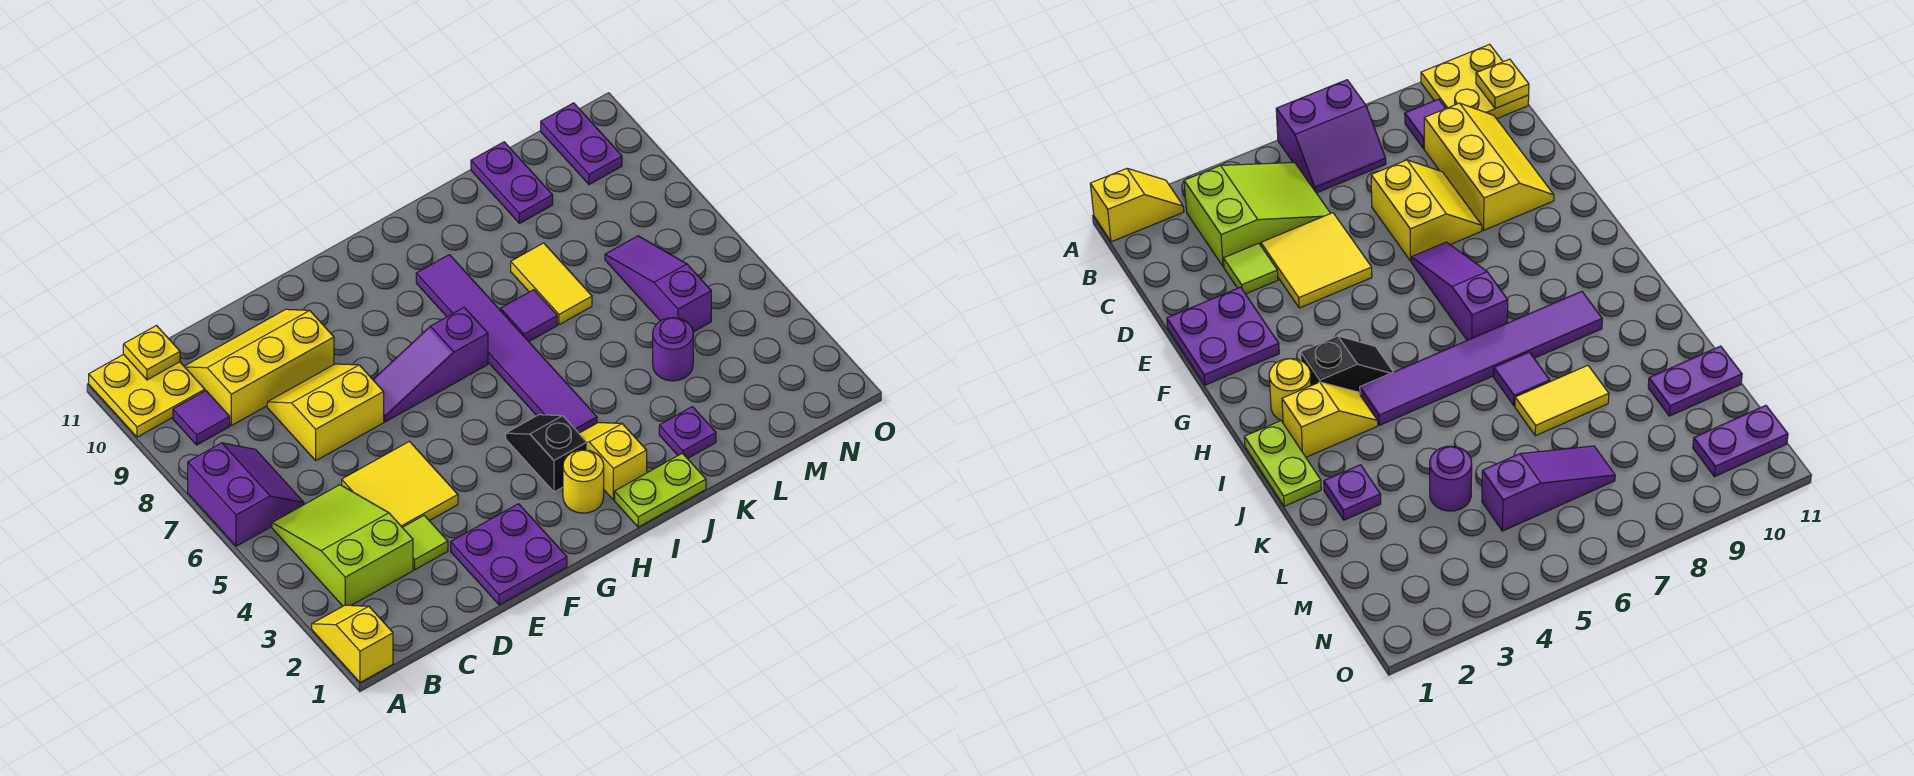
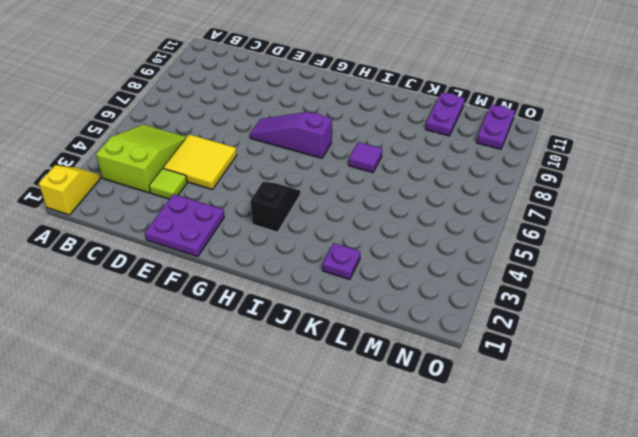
none -> purple 2x2 slope [188,443,304,546]
none -> yellow 2x2 plate [89,354,205,437]
none -> purple 1x1 tile [173,391,230,445]

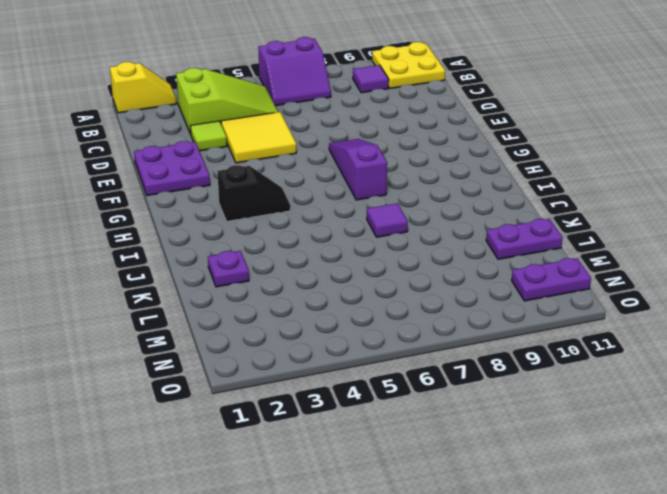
none -> yellow 2x3 slope [184,309,334,426]
none -> yellow 2x2 slope [267,364,384,460]
none -> yellow 1x1 round brick [563,450,604,513]

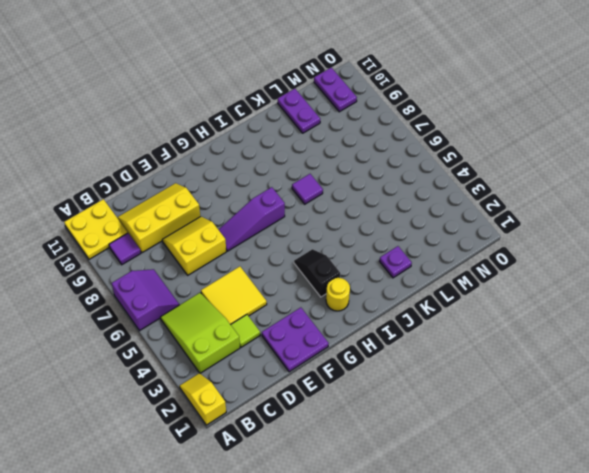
none -> lime 1x2 plate [615,453,706,527]
none -> yellow 1x2 slope [579,423,647,500]
none -> purple 1x6 tile [416,255,597,433]

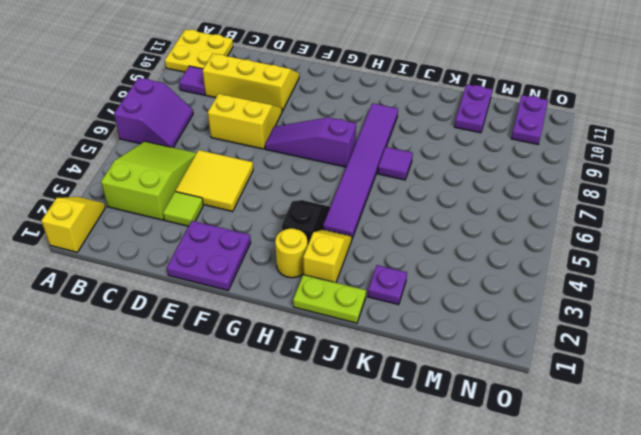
none -> yellow 1x2 tile [511,243,592,325]
none -> purple 1x1 round brick [653,318,693,381]
none -> purple 1x3 slope [605,236,711,332]

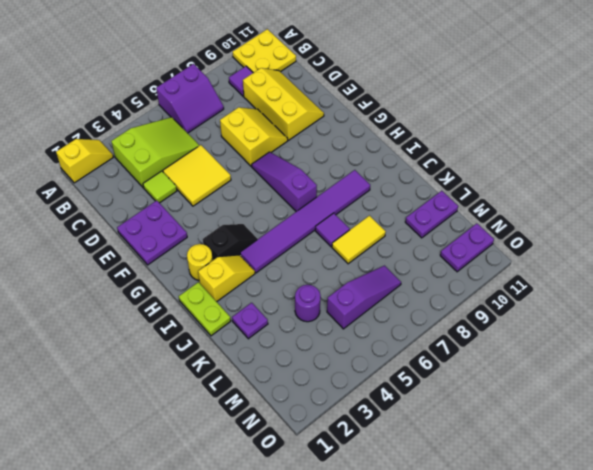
none -> yellow 1x1 plate [123,326,180,380]

